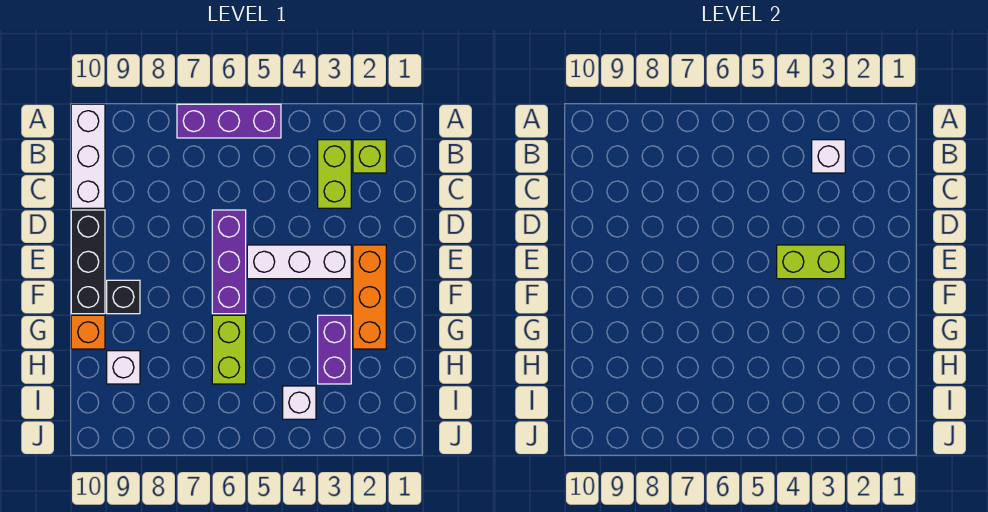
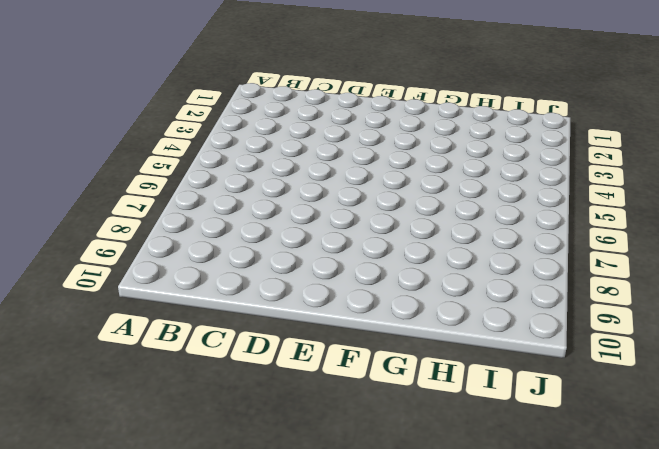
none -> purple 1x3 brick [177,104,281,138]
none -> white 1x3 brick [71,104,105,208]
none -> lime 1x1 brick [353,140,386,173]

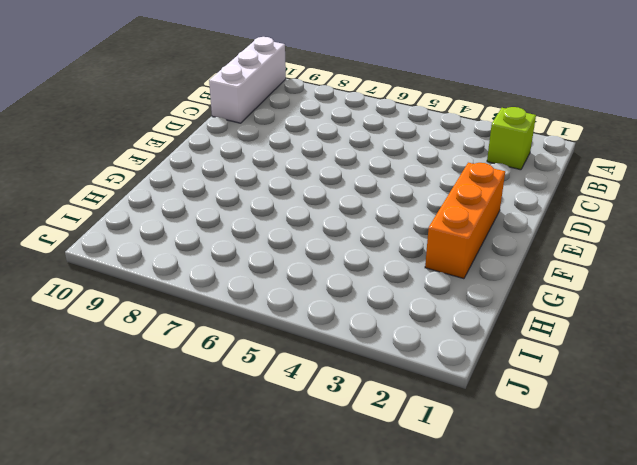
none -> purple 1x3 brick [177,104,281,138]
none -> lime 1x2 brick [318,140,351,208]
none -> purple 1x3 brick [212,210,246,314]

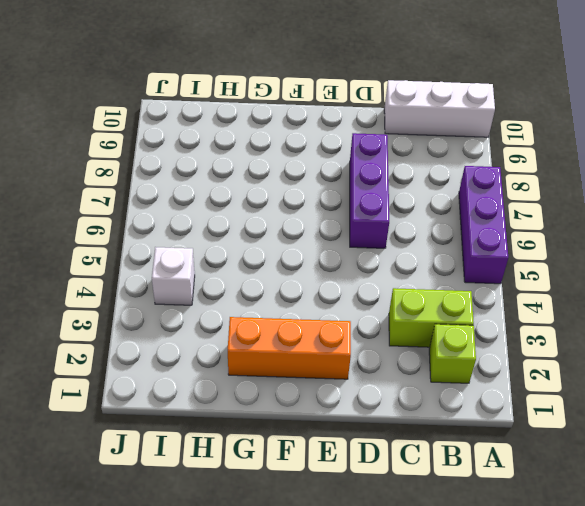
purple 1x3 brick [350,133,389,248] -> purple 1x3 brick turned to [212,210,246,314]
none -> black 1x3 brick [71,210,105,314]
none -> white 1x3 brick [247,245,351,279]
none -> black 1x1 brick [107,280,140,314]

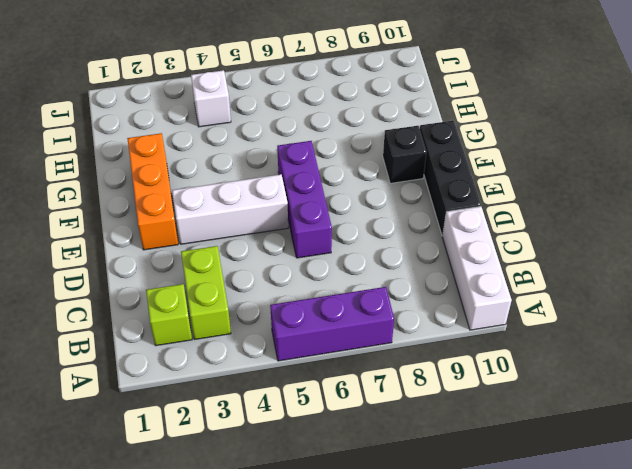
none -> purple 1x2 brick [318,315,351,384]
none -> lime 1x2 brick [212,315,246,384]
none -> orange 1x1 brick [71,315,105,349]

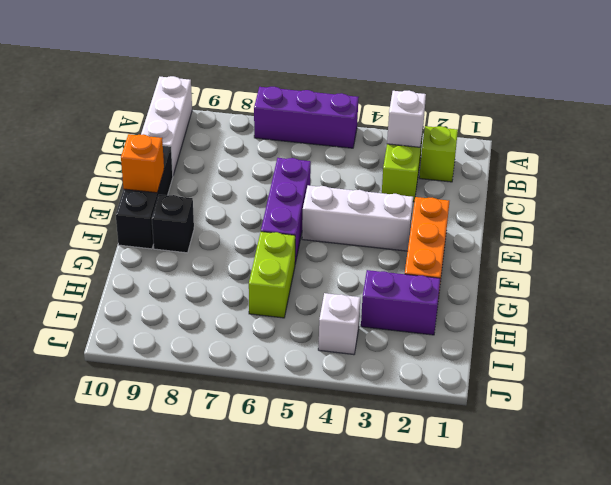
orange 1x1 brick [121,134,164,193] -> orange 1x1 brick moved to [71,315,105,349]
purple 1x2 brick [361,270,440,335] -> purple 1x2 brick turned to [318,315,351,384]
none -> white 1x1 brick [107,351,140,384]
none -> lime 1x2 brick [777,245,845,279]

